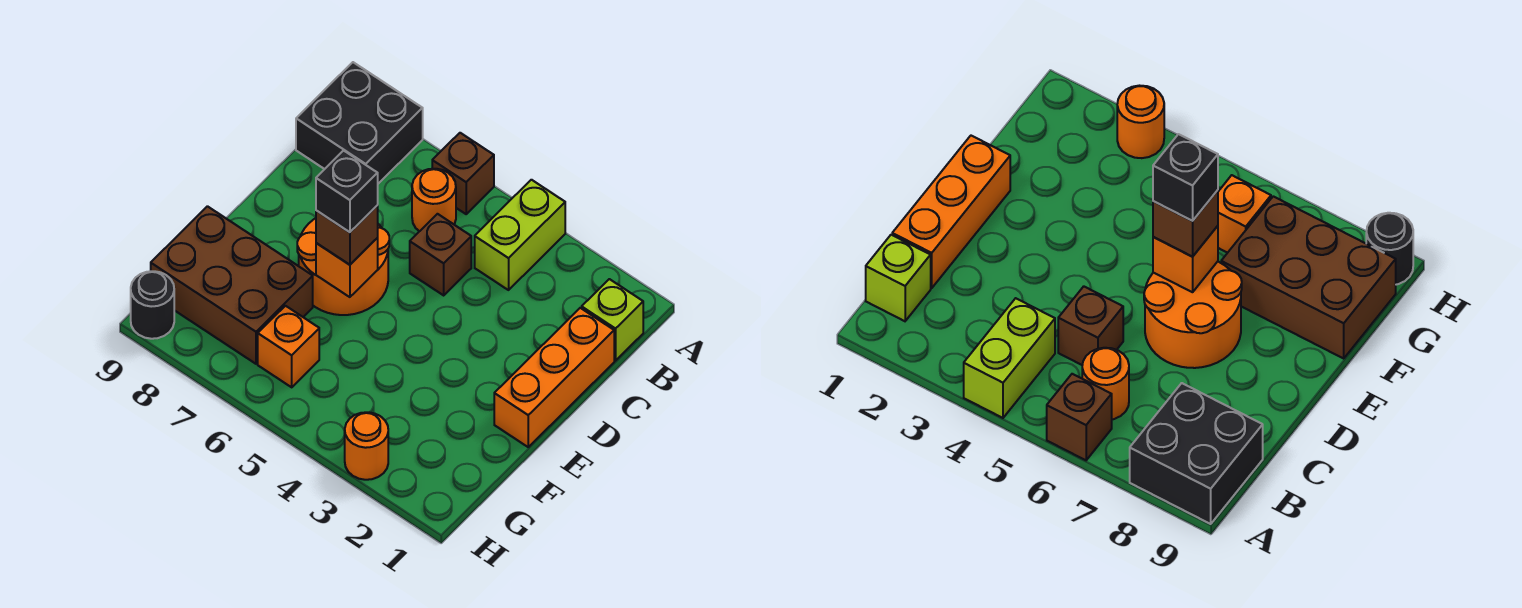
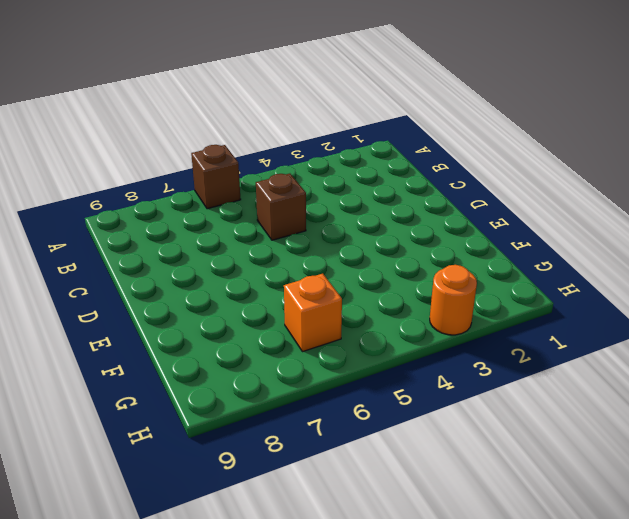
none -> lime 1x2 brick [475,180,565,290]
none -> black 2x2 brick [296,62,423,184]
none -> lime 1x1 brick [582,279,643,361]

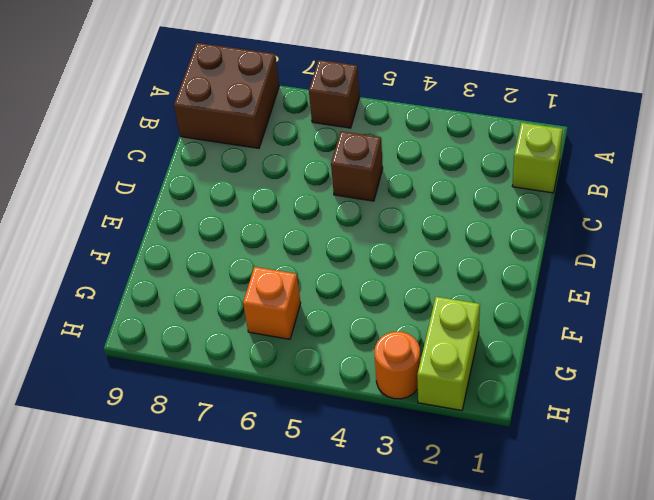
brown 2x2 brick [174,43,279,148] -> black 2x2 brick [296,62,423,184]
lime 1x2 brick [417,297,480,410] -> lime 1x2 brick moved to [475,180,565,290]
none -> orange 1x1 round brick [412,169,456,231]
none -> orange 1x3 brick [494,308,614,447]
none -> orange 2x2 round brick [297,218,389,315]

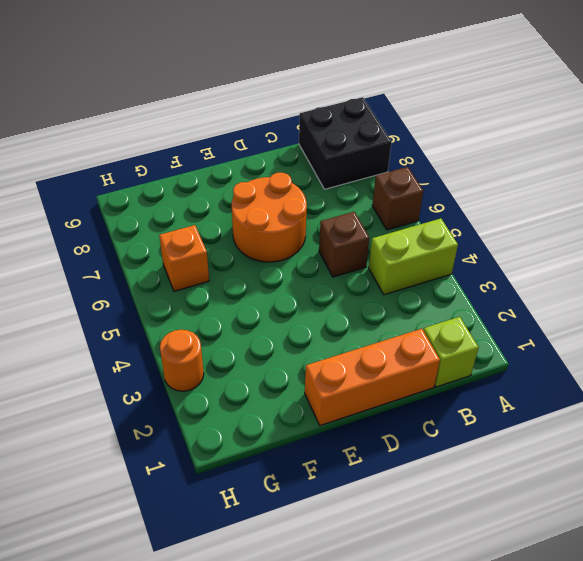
none -> orange 1x1 round brick [412,169,456,231]
none -> brown 2x3 brick [151,206,313,364]
none -> black 1x1 round brick [131,271,174,339]

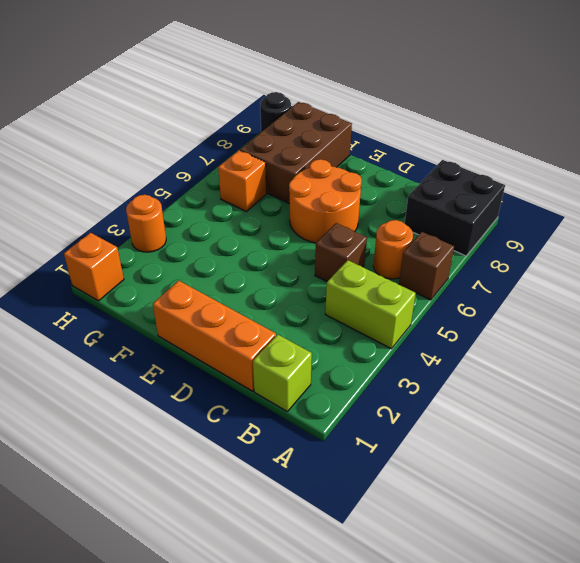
orange 1x1 brick [64,233,124,301] -> orange 1x1 brick moved to [316,238,378,297]
none -> brown 1x1 brick [316,206,378,265]
none -> black 1x1 brick [316,151,378,232]

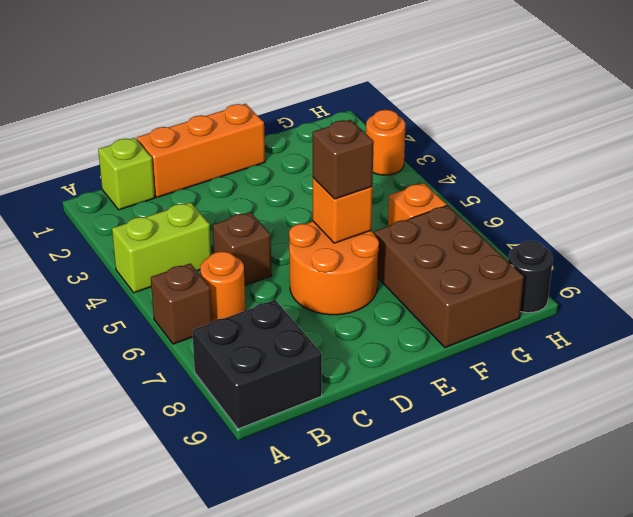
none -> black 1x1 brick [316,151,378,232]

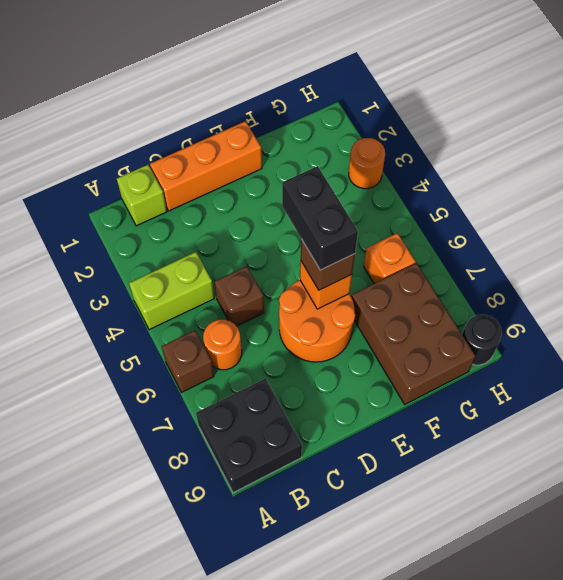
black 1x2 brick [282,166,358,270] -> black 1x1 brick [316,151,378,232]

